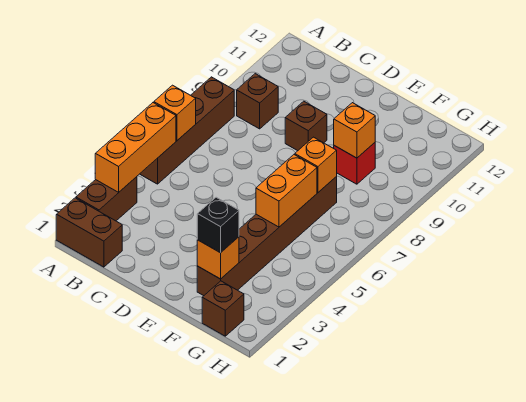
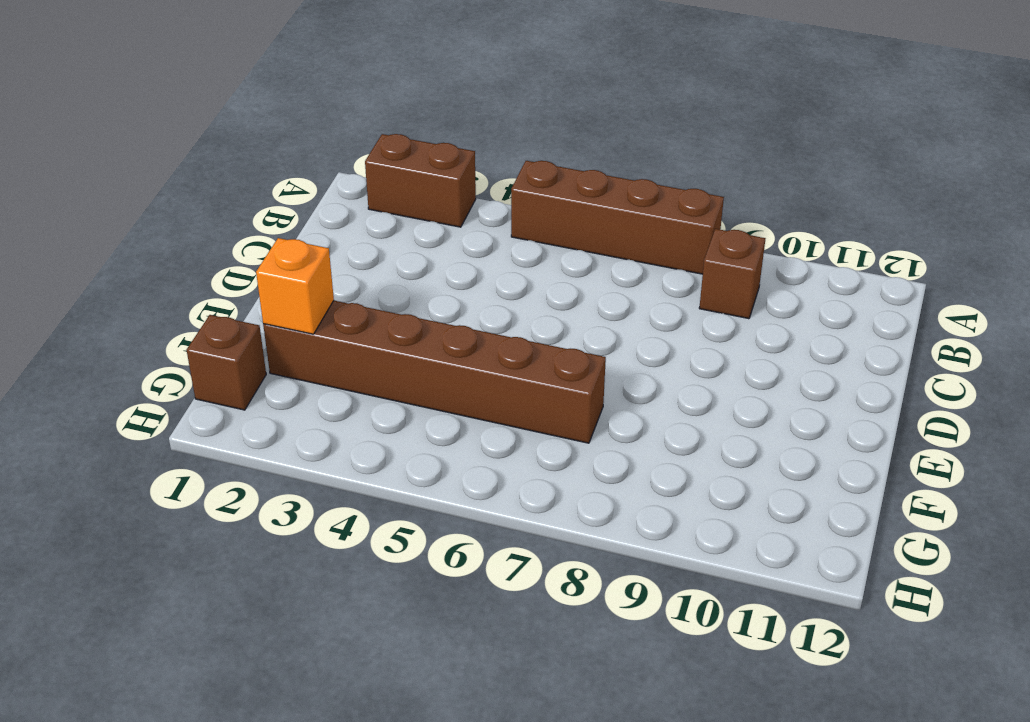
none -> brown 1x2 brick [56,198,122,267]
none -> brown 1x1 brick [285,101,327,151]
none -> red 1x1 brick [334,143,375,184]

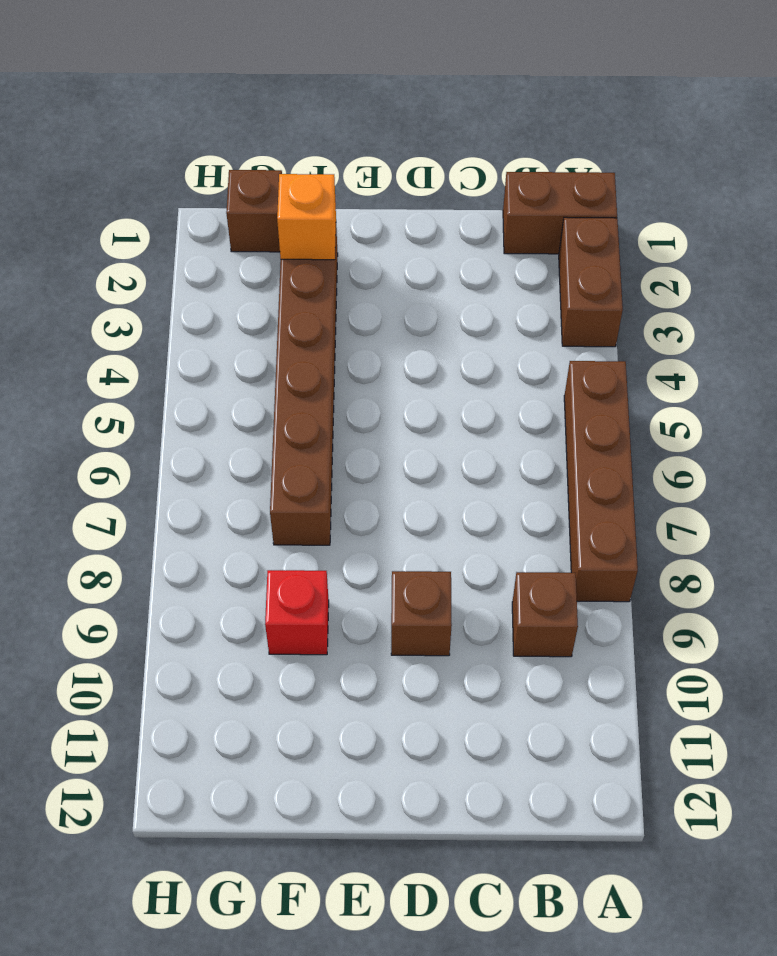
none -> orange 1x3 brick [95,103,176,192]
none -> orange 1x1 brick [154,85,196,140]
none -> orange 1x2 brick [256,155,317,227]

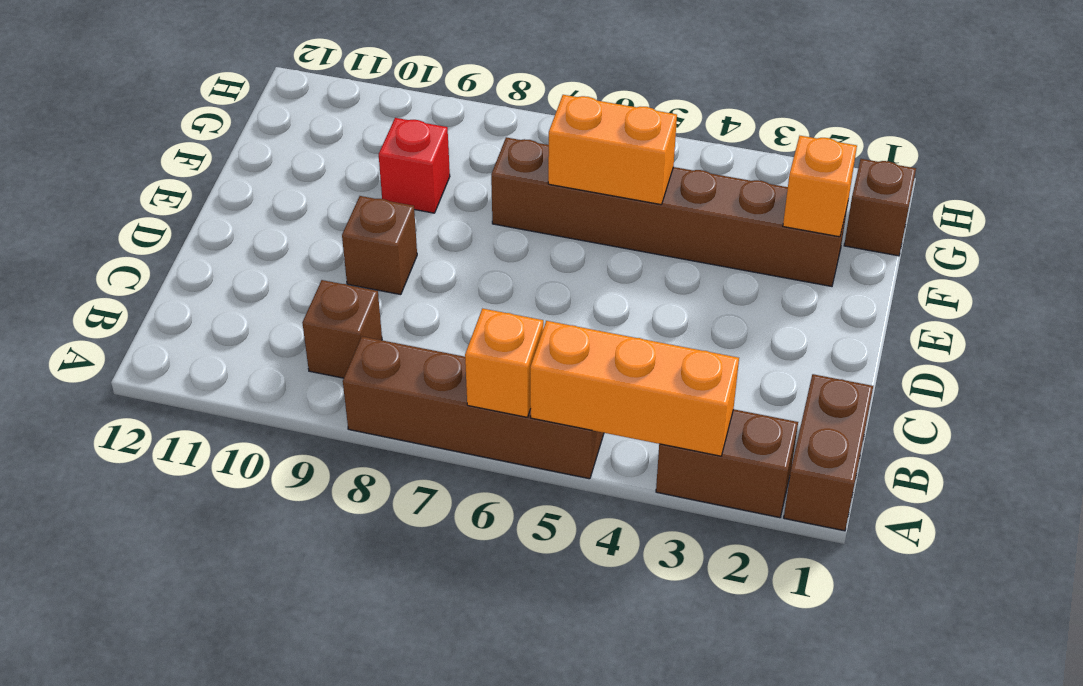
none -> orange 1x1 brick [295,137,337,192]
none -> orange 1x1 brick [334,103,375,158]
none -> black 1x1 brick [197,197,239,253]

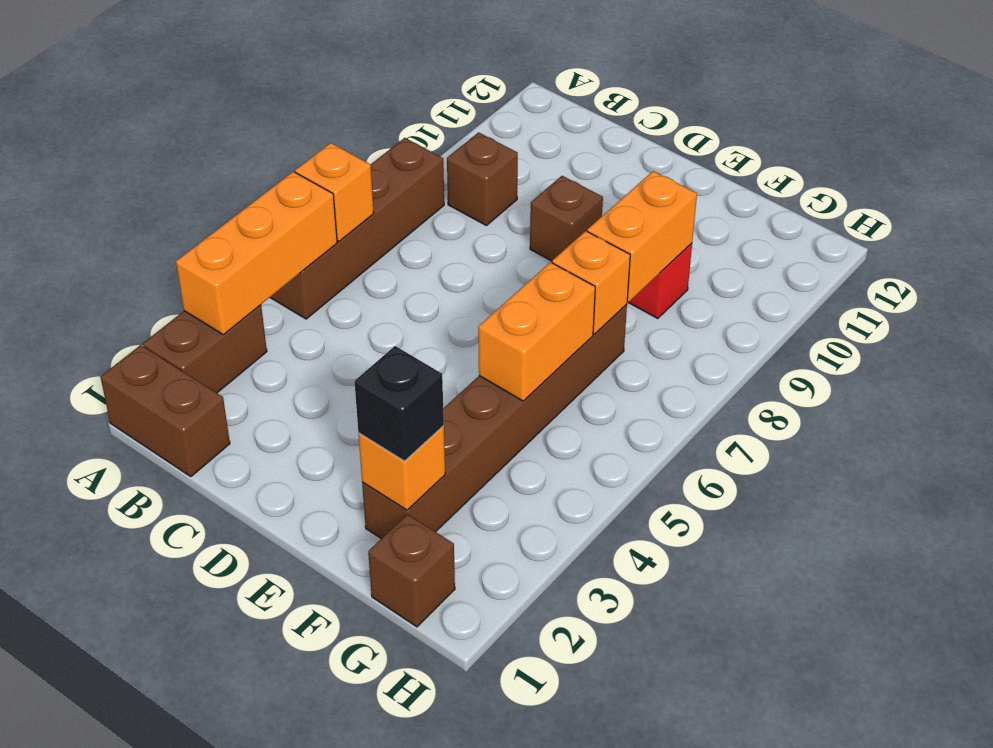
orange 1x2 brick [587,171,697,302] -> orange 1x1 brick [334,103,375,158]

